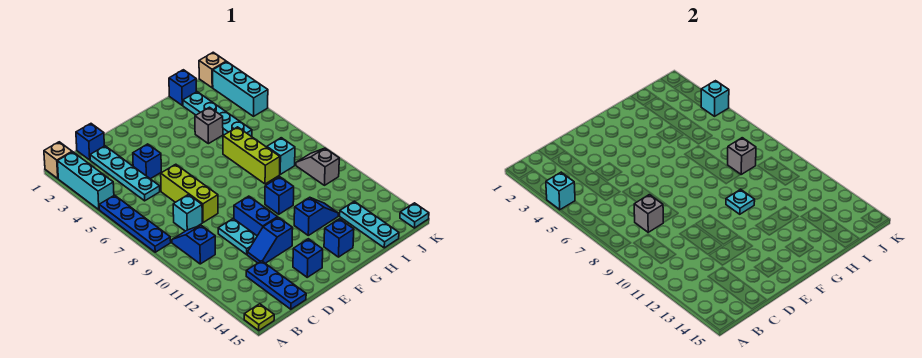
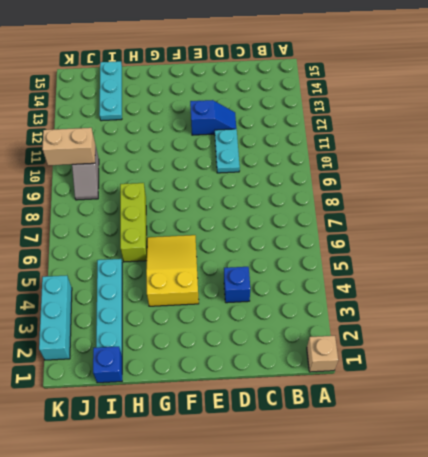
yellow 2x3 slope [146,235,199,306] -> none
tan 1x2 brick [42,128,95,165] -> none
none -> cyan 1x3 brick [57,152,114,210]
none -> blue 1x4 plate [99,195,171,252]
none -> lime 1x1 plate [244,304,274,330]
none -> blue 1x2 slope [172,225,215,264]

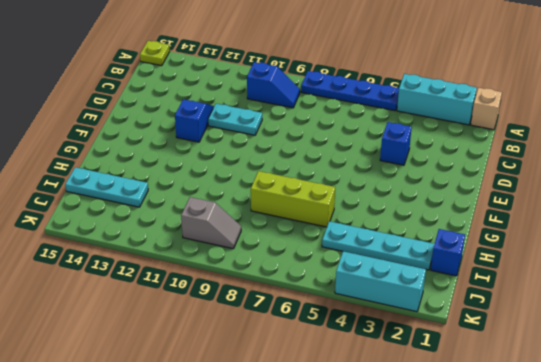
none -> blue 1x1 brick [76,124,104,160]
none -> cyan 1x4 plate [90,146,160,201]
none -> cyan 1x1 brick [173,195,202,231]
none -> blue 1x3 plate [246,261,306,309]

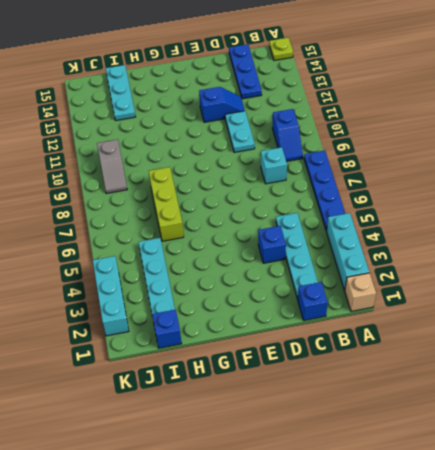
none -> lime 1x3 brick [161,164,218,223]
none -> blue 1x2 brick [234,196,278,236]
none -> blue 1x1 brick [293,239,323,277]
none -> blue 1x1 brick [265,177,294,214]

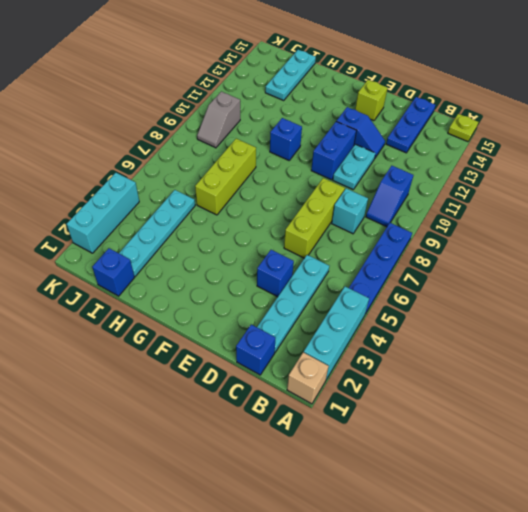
lime 1x1 brick [355,80,388,121] -> blue 1x1 brick [293,239,323,277]
none -> blue 1x2 slope [294,197,338,235]
none -> blue 1x1 brick [324,219,354,257]
none -> grey 1x1 brick [195,107,223,144]
none -> cyan 1x1 brick [267,138,295,174]

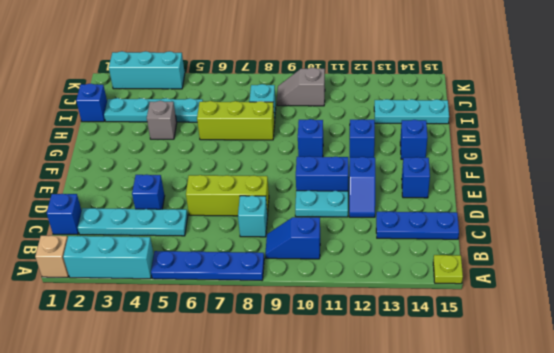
none -> tan 1x1 brick [199,52,226,88]
none -> cyan 1x1 plate [400,203,429,228]
none -> cyan 1x1 brick [546,172,575,210]
none -> grey 1x1 brick [634,195,663,232]

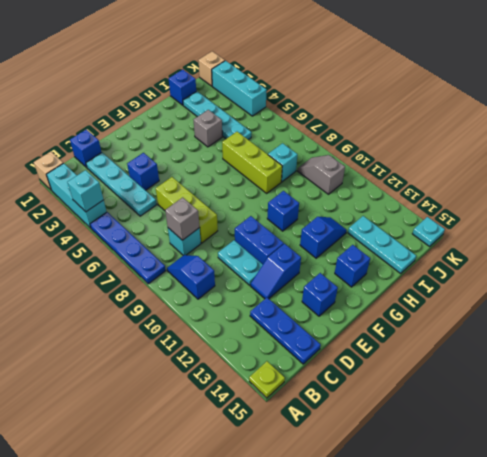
none -> cyan 1x1 plate [726,189,755,214]
none -> grey 1x1 brick [728,138,756,174]
none -> cyan 1x1 brick [701,81,729,116]

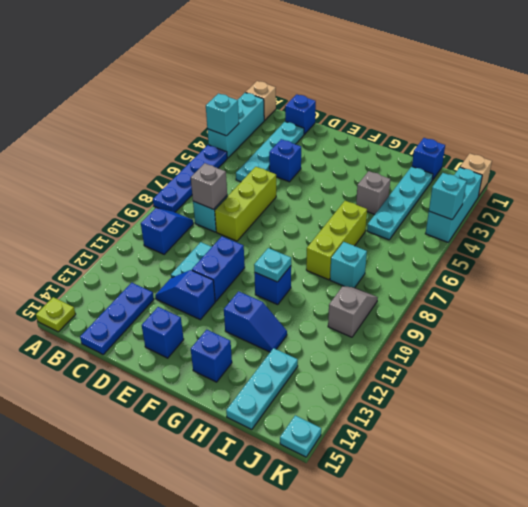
none -> grey 1x1 brick [728,138,756,174]

